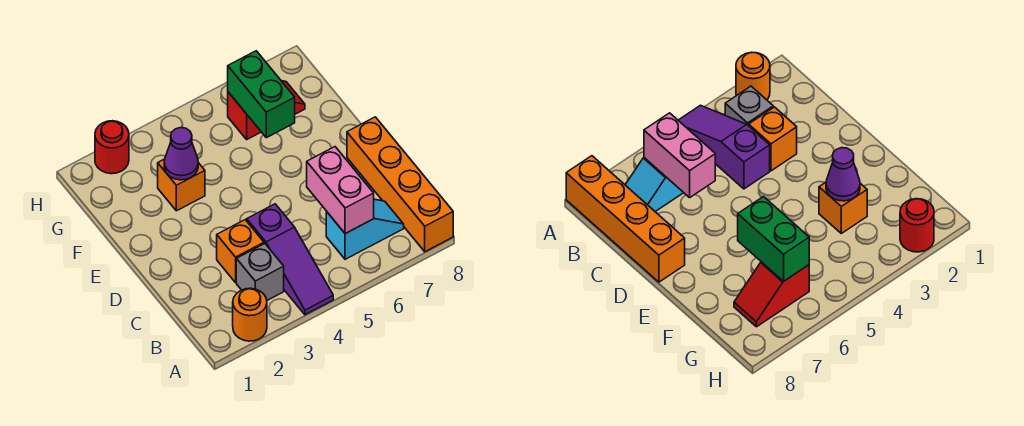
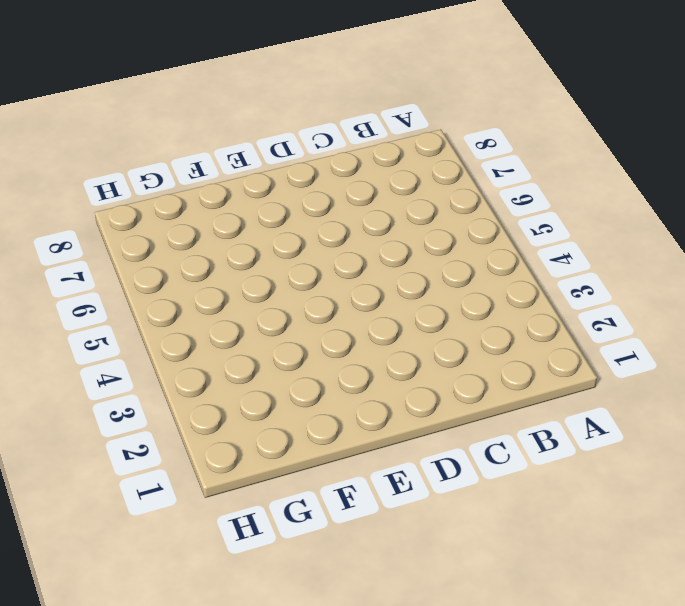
none -> orange 1x1 round brick [233,288,267,341]
none -> purple 1x3 slope [247,204,333,315]
none -> orange 1x4 brick [347,117,453,252]

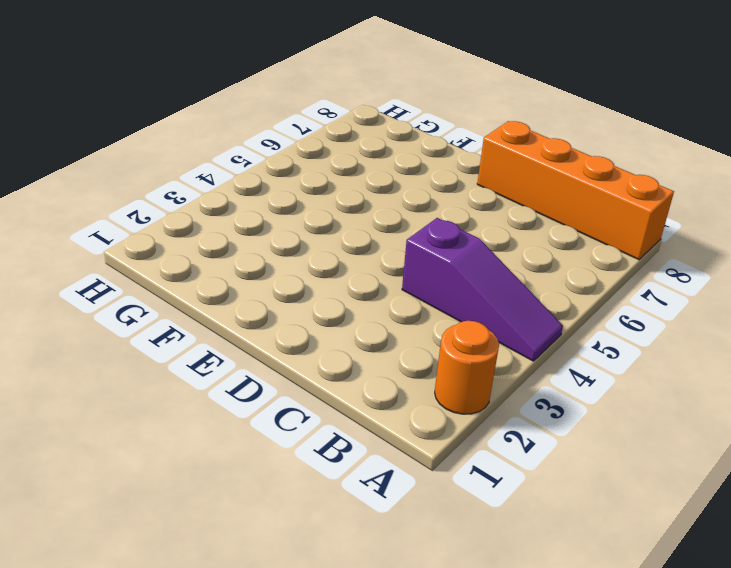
none -> grey 1x1 brick [236,244,284,300]
none -> cyan 1x2 slope [326,199,404,259]
none -> orange 1x1 brick [217,220,264,282]

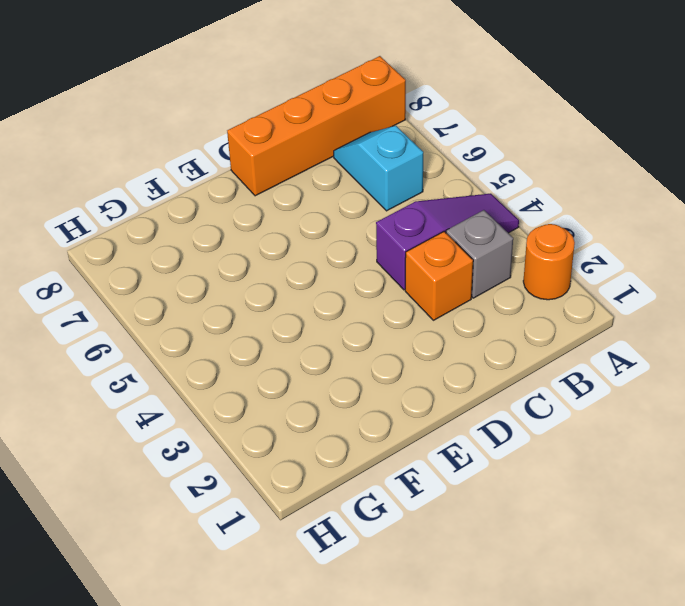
none -> orange 1x1 brick [158,159,205,211]
none -> red 1x2 slope [228,81,305,139]
none -> red 1x1 round brick [95,121,129,174]

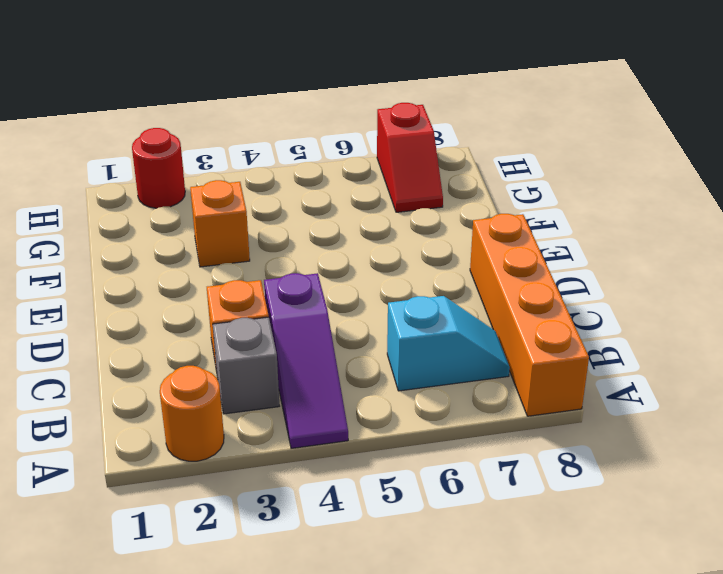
red 1x2 slope [377,103,443,212] -> red 1x2 slope turned to [228,81,305,139]
none -> pink 1x2 brick [307,147,374,234]
none -> purple 1x1 cone [164,128,198,180]
none -> green 1x2 brick [228,51,295,138]

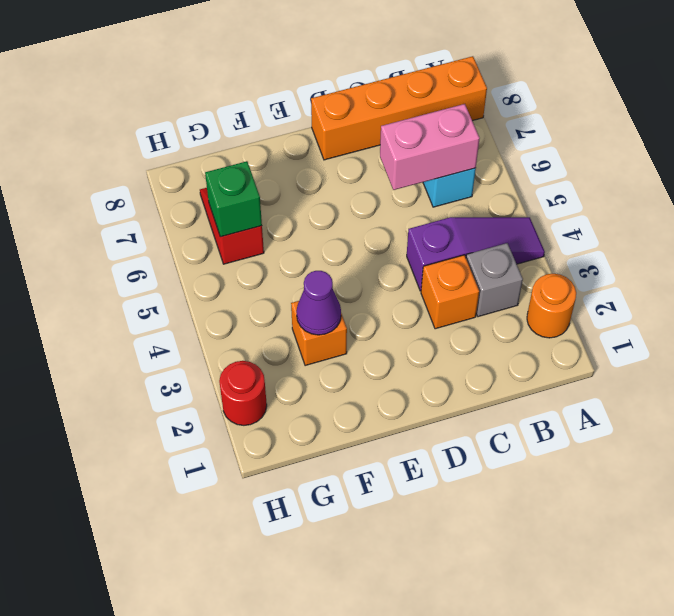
green 1x1 brick [205,161,262,237] -> green 1x2 brick [228,51,295,138]

